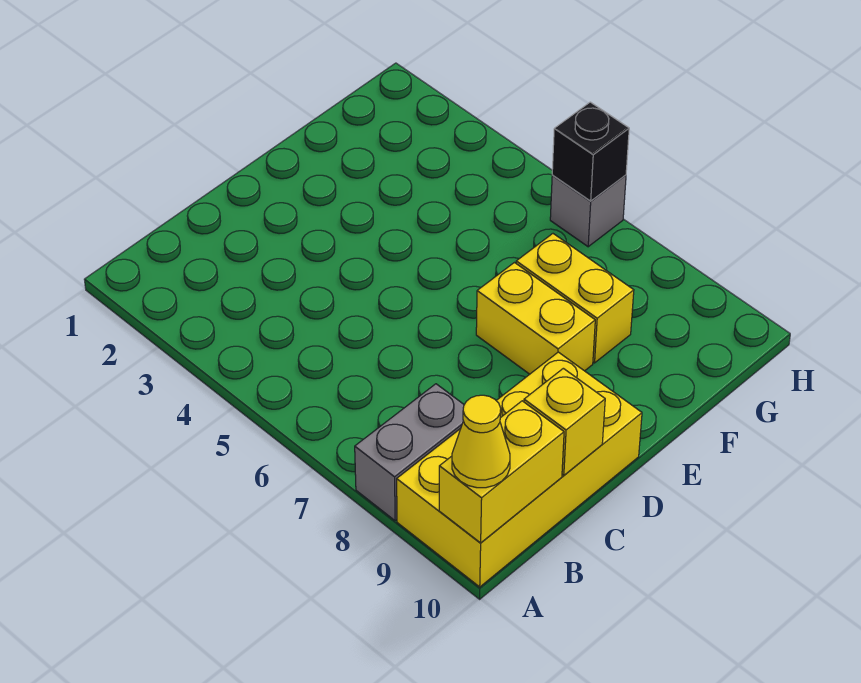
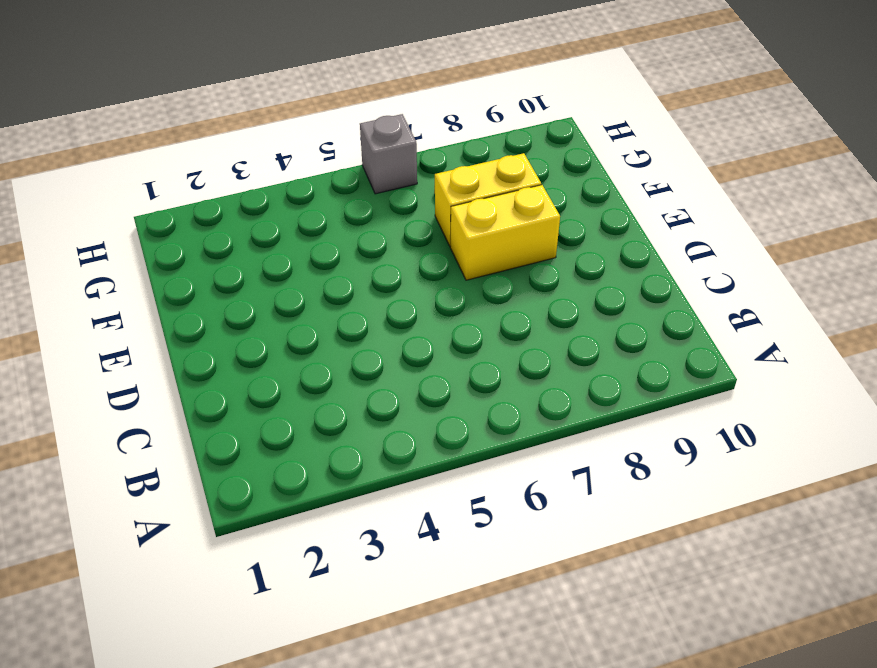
none -> grey 1x2 brick [355,384,464,521]
none -> yellow 2x4 brick [397,352,642,587]

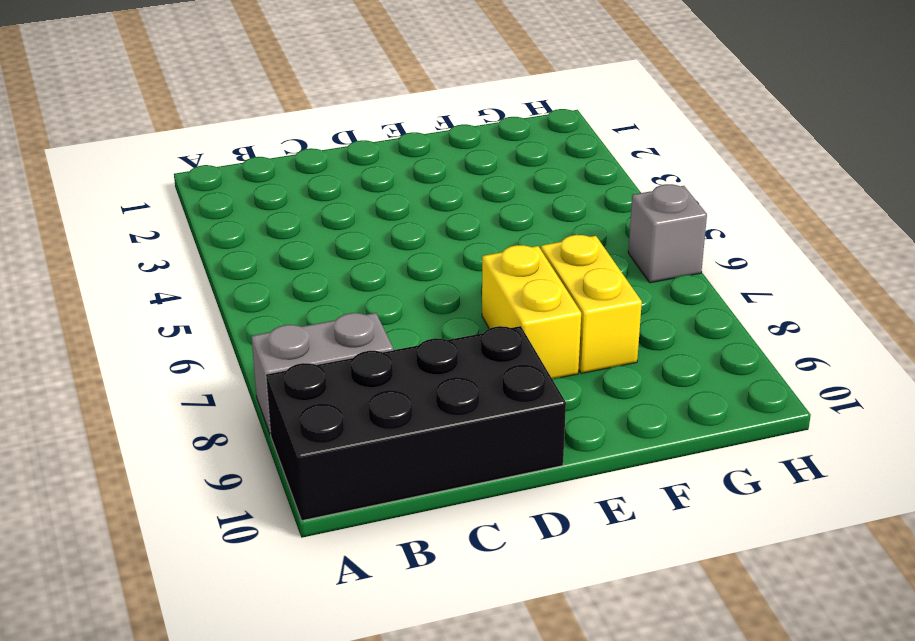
black 2x4 brick [266,326,566,521] -> yellow 2x4 brick [397,352,642,587]
none -> yellow 1x2 brick [439,401,564,543]
none -> yellow 1x1 brick [524,368,605,475]

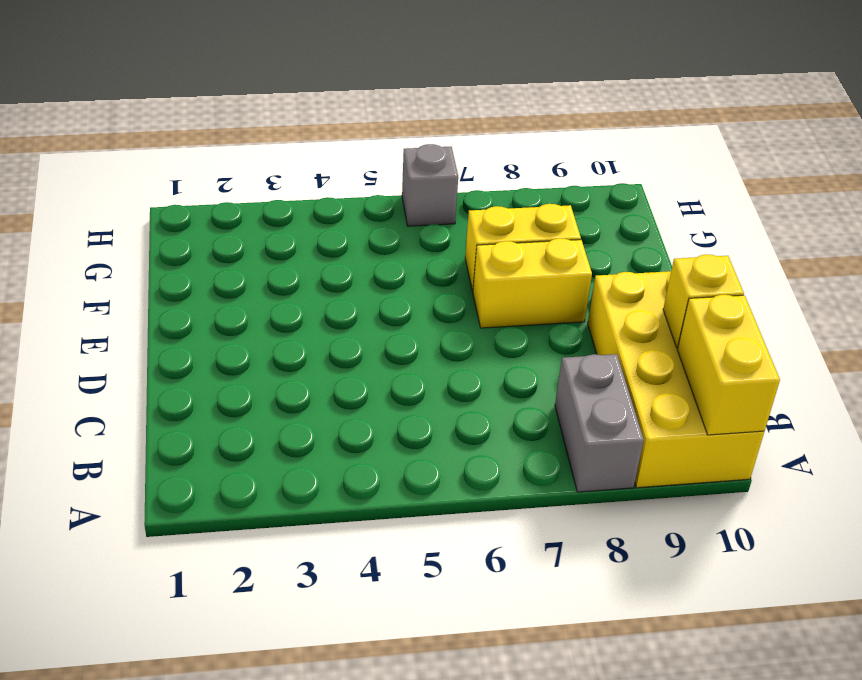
none -> black 1x1 brick [552,102,629,201]
none -> yellow 1x1 cone [452,395,510,488]

